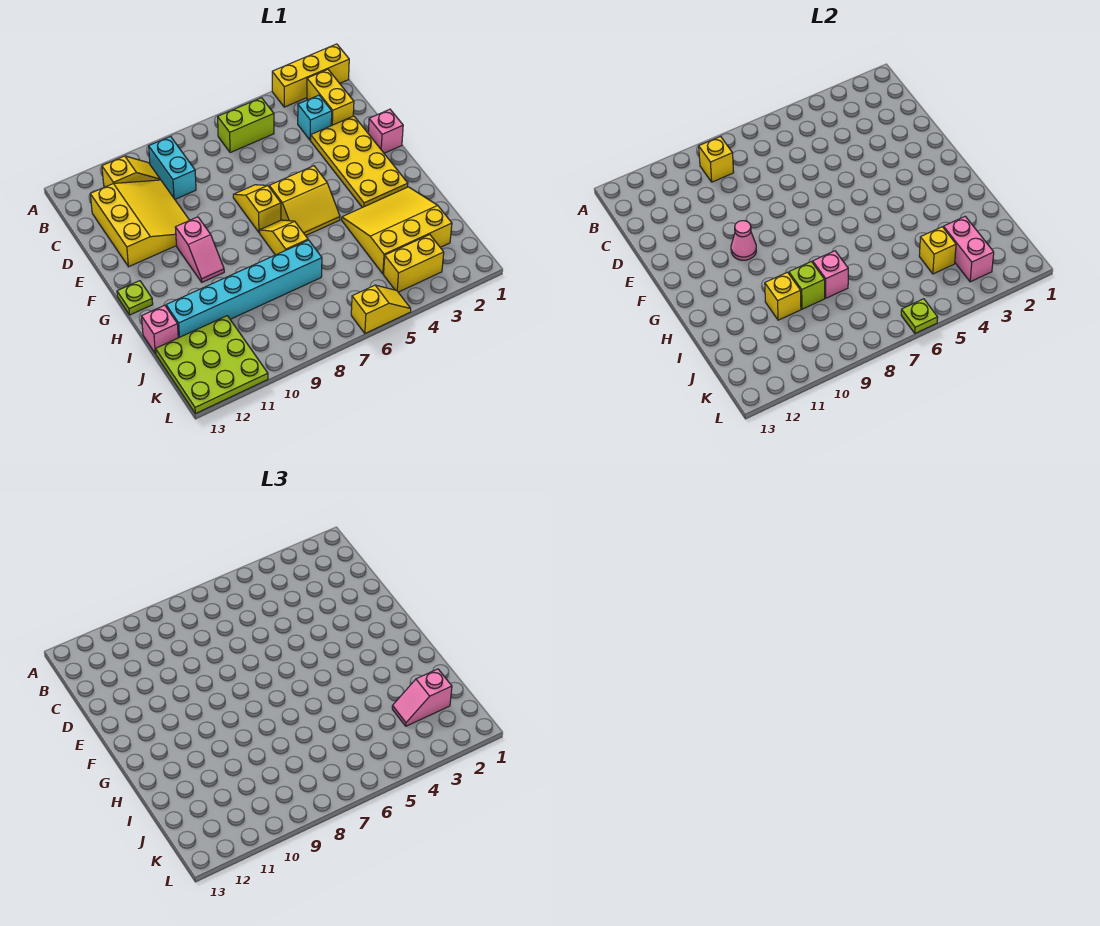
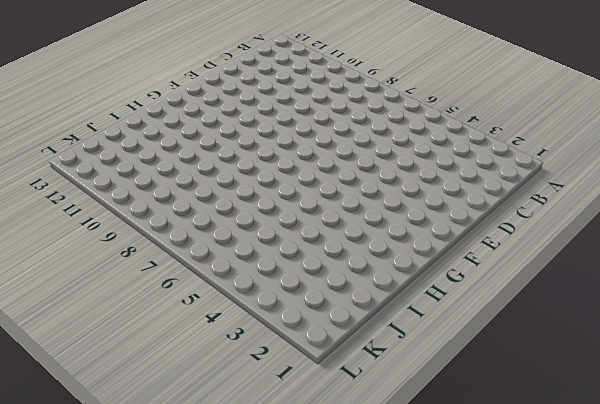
none -> yellow 1x3 brick [272,44,349,107]
none -> yellow 1x2 brick [307,69,354,126]
none -> lime 1x2 brick [218,98,274,153]

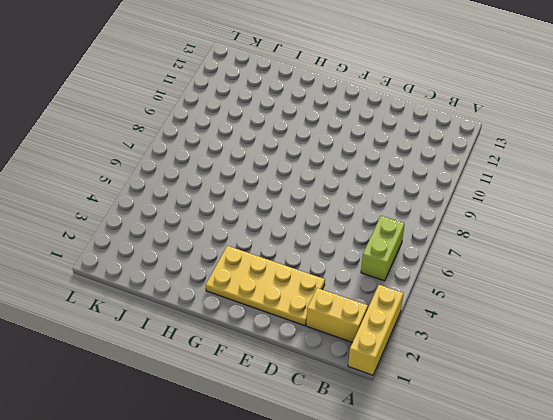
none -> cyan 1x2 brick [149,136,196,199]
none -> yellow 1x2 slope [102,156,160,187]
none -> cyan 1x1 brick [298,95,332,140]

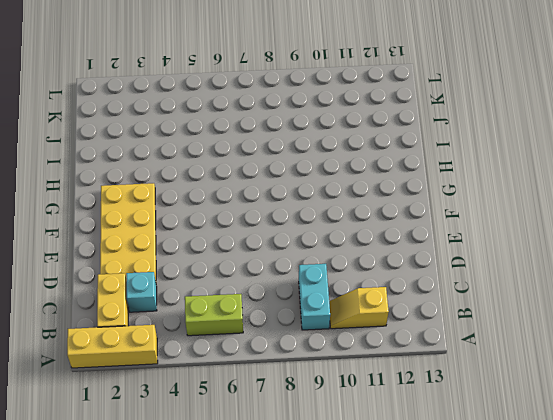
none -> yellow 3x3 slope [90,180,190,267]
none -> pink 1x1 brick [368,109,403,153]
none -> yellow 1x2 slope [233,185,281,232]

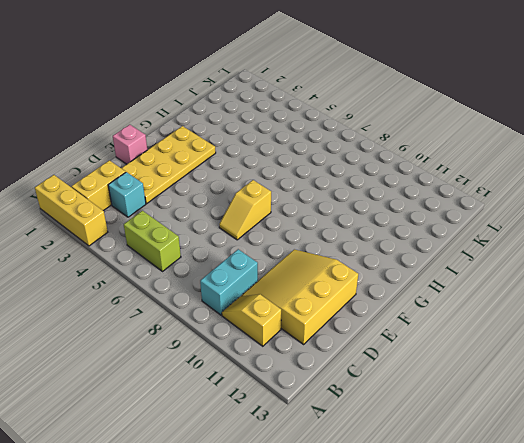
none -> yellow 2x2 slope [269,166,340,236]
none -> pink 1x2 slope [175,217,224,282]
none -> yellow 1x2 slope [260,220,308,255]

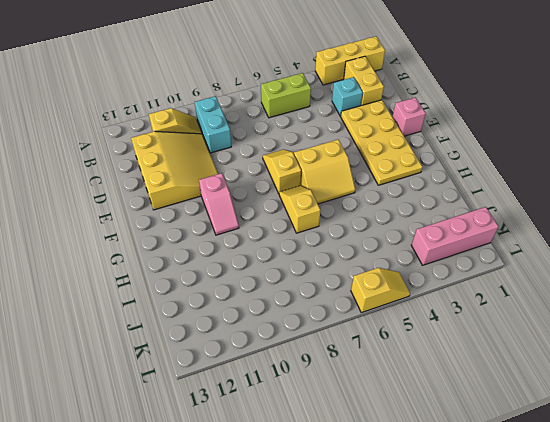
pink 1x3 brick [411,207,499,265] -> yellow 1x2 brick [384,235,444,292]
none -> lime 1x1 plate [117,281,153,315]
none -> yellow 3x3 slope [342,187,452,274]
none -> cyan 1x6 brick [166,240,322,338]

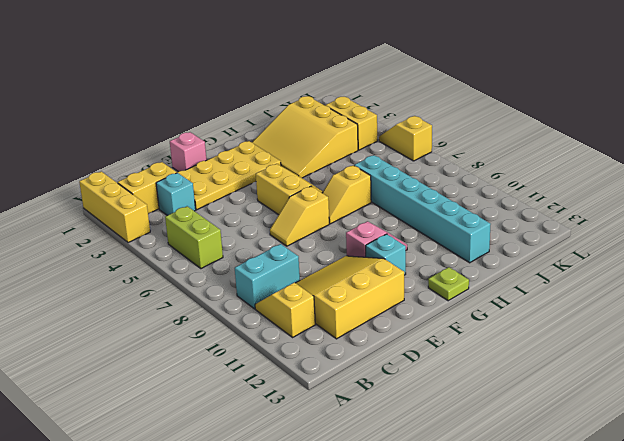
cyan 1x1 brick [366,234,406,275] -> none
none -> pink 1x1 brick [142,305,178,354]
none -> lime 3x3 plate [156,316,268,414]
none -> yellow 1x1 brick [699,136,734,182]

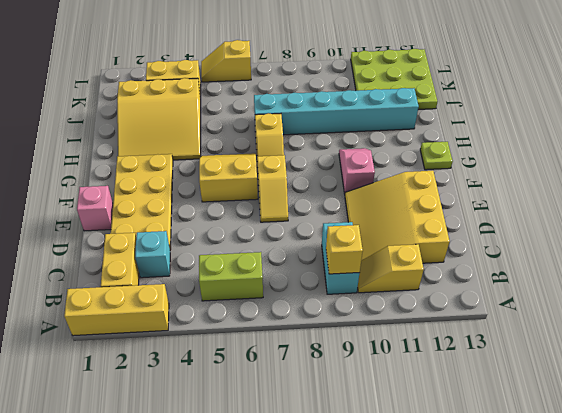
none -> pink 1x1 brick [142,305,178,354]
none -> pink 1x1 cone [731,221,756,260]
none -> pink 1x1 brick [813,251,848,298]

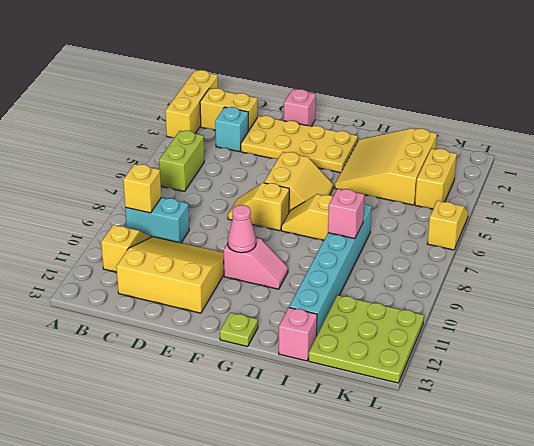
none -> lime 1x1 brick [789,262,825,309]
none -> yellow 1x1 brick [765,272,801,320]
none -> pink 1x2 brick [943,216,994,282]

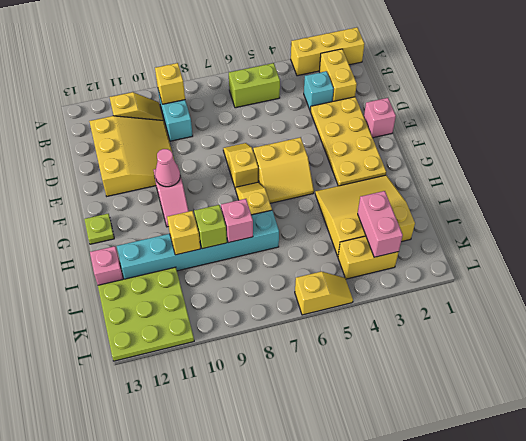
none -> yellow 1x1 brick [919,227,956,274]
none -> lime 1x1 plate [901,299,938,333]
none -> pink 1x2 slope [392,669,452,726]

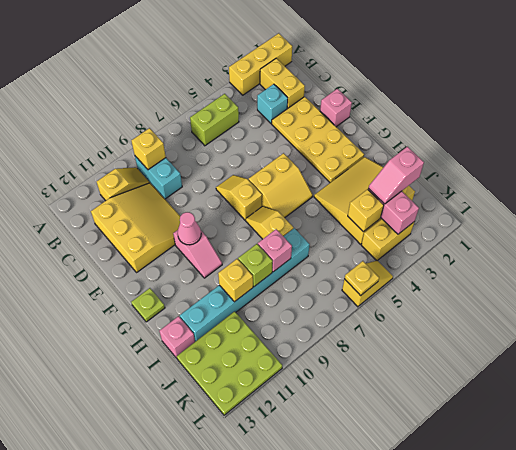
yellow 1x1 plate [344,261,379,296] -> lime 1x1 plate [901,299,938,333]

